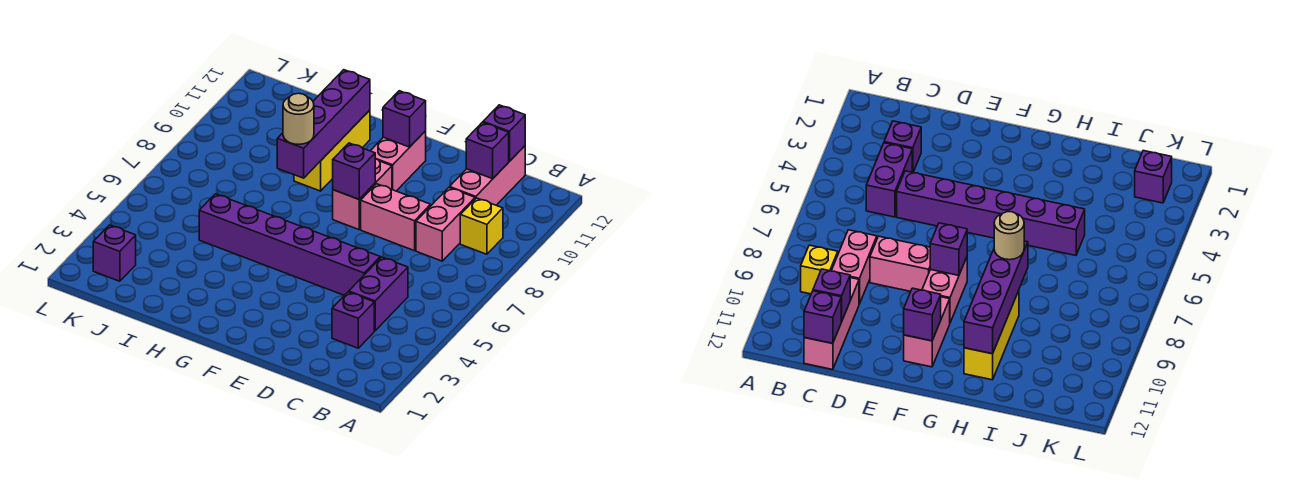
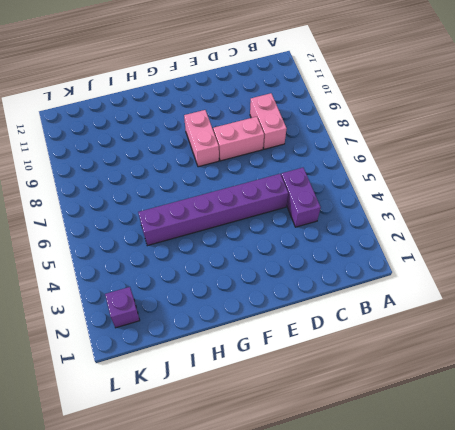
none -> yellow 1x1 brick [460,198,503,254]
none -> purple 1x1 brick [332,292,374,348]
none -> pink 1x3 brick [450,146,525,205]

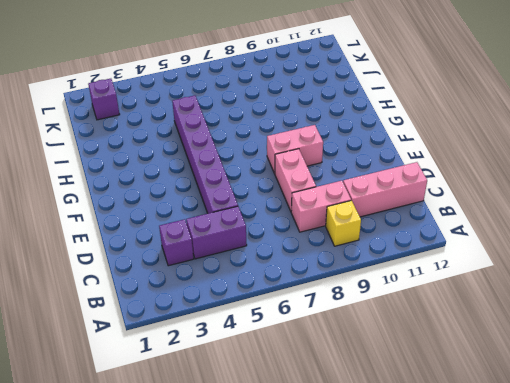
none -> pink 1x2 brick [371,131,426,191]
none -> yellow 1x3 brick [294,110,370,191]
none -> purple 1x1 brick [466,122,509,179]

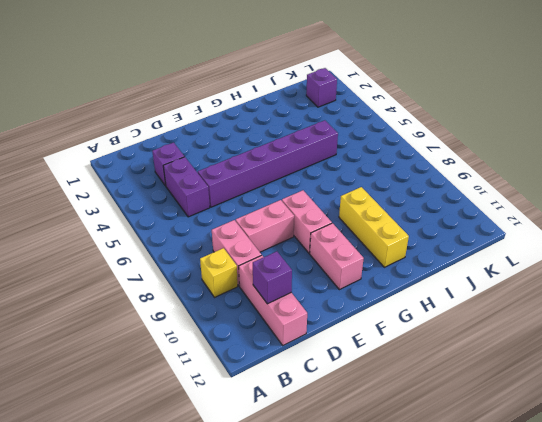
none -> purple 1x1 brick [483,105,525,161]
none -> purple 1x1 brick [333,143,375,199]
none -> purple 1x1 brick [383,91,426,147]

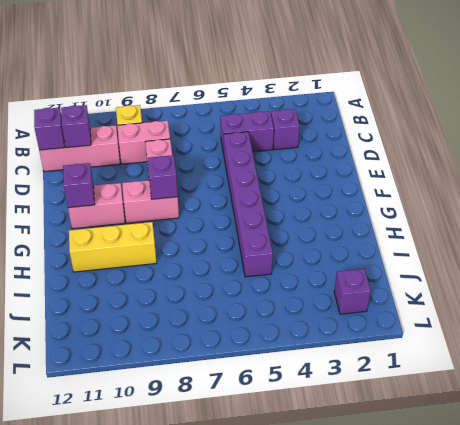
none -> purple 1x4 brick [277,70,370,178]
none -> tan 1x1 round brick [283,93,314,144]

